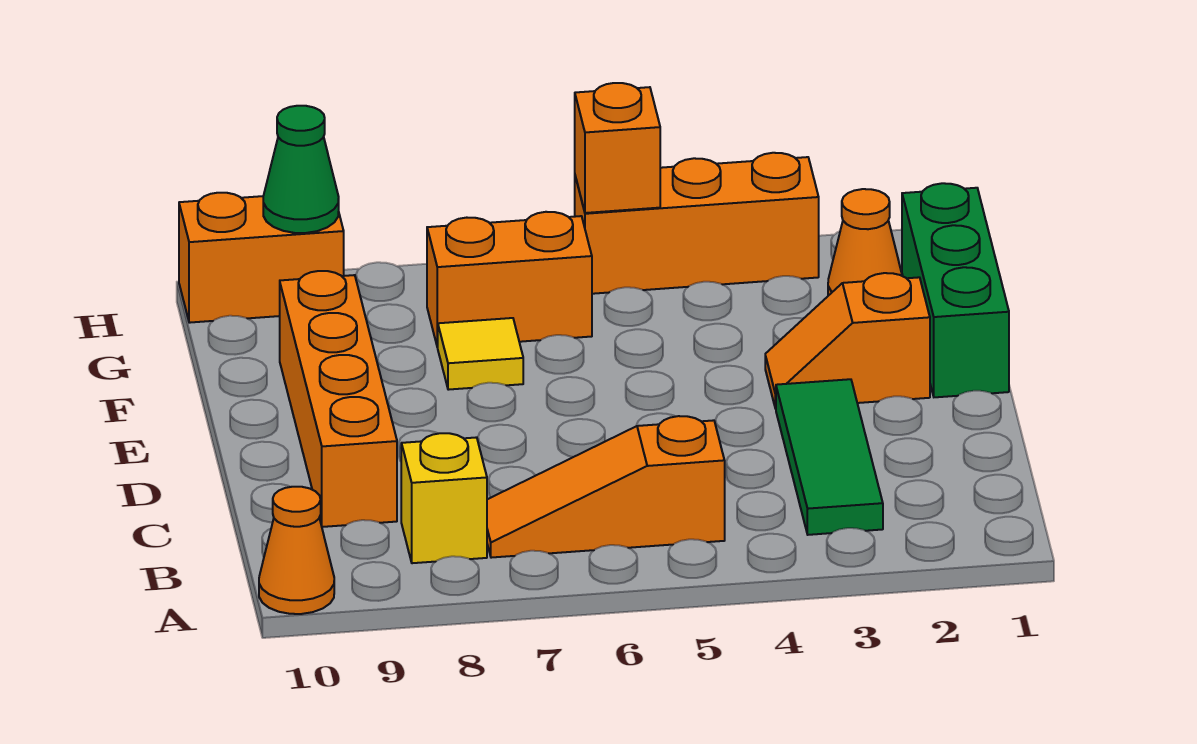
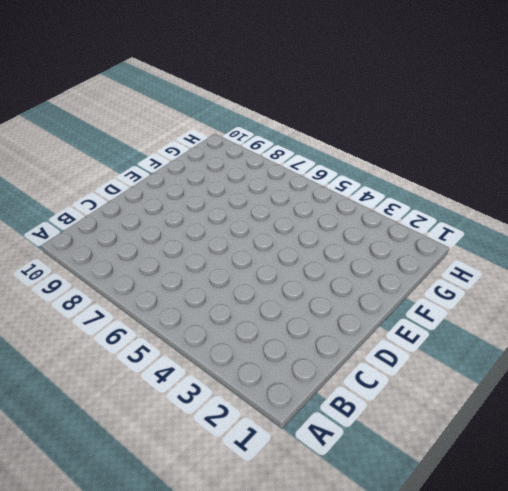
none -> orange 1x1 cone [259,487,334,614]
none -> green 1x3 tile [776,379,883,535]
none -> orange 1x3 slope [487,416,725,558]

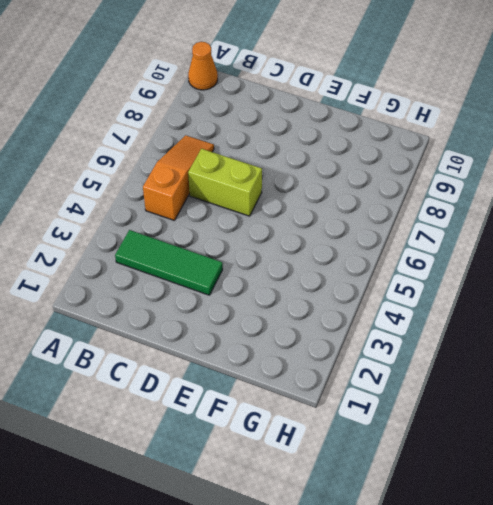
lime 1x2 brick [188,149,262,216] -> none
none -> yellow 1x1 brick [401,433,487,563]
none -> orange 1x4 brick [280,271,397,527]
none -> green 1x3 brick [902,183,1009,397]

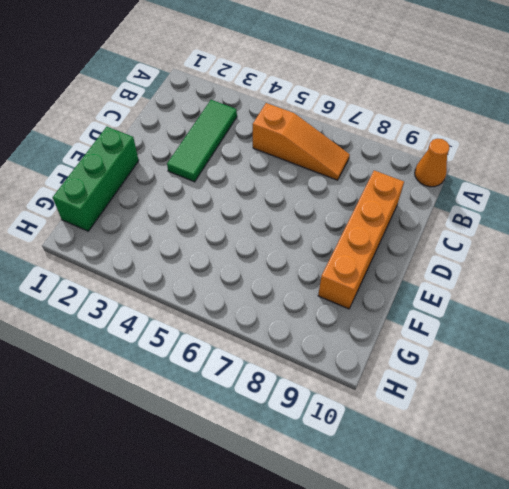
none -> yellow 1x1 brick [401,433,487,563]
none -> orange 1x2 slope [765,273,930,409]
none -> yellow 1x1 tile [438,318,523,390]

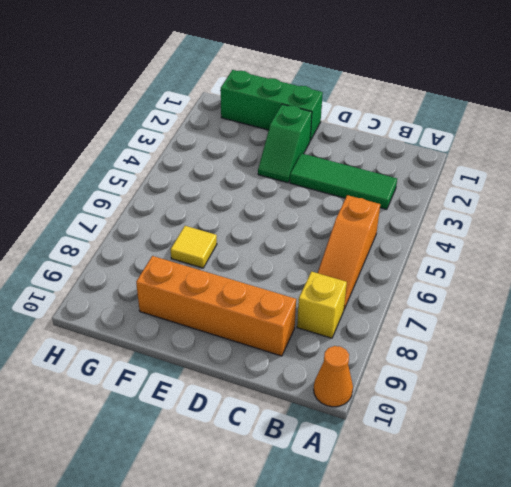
green 1x2 slope [258,104,312,183] -> orange 1x2 slope [765,273,930,409]
none -> orange 1x1 cone [828,189,902,296]
none -> orange 1x2 brick [427,212,592,347]
none -> orange 1x3 brick [575,153,819,294]

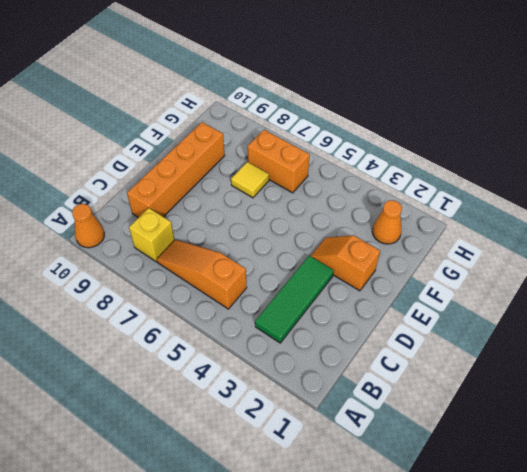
none -> green 1x3 brick [902,183,1009,397]
none -> orange 1x3 brick [575,153,819,294]
none -> orange 1x2 brick [179,193,344,323]

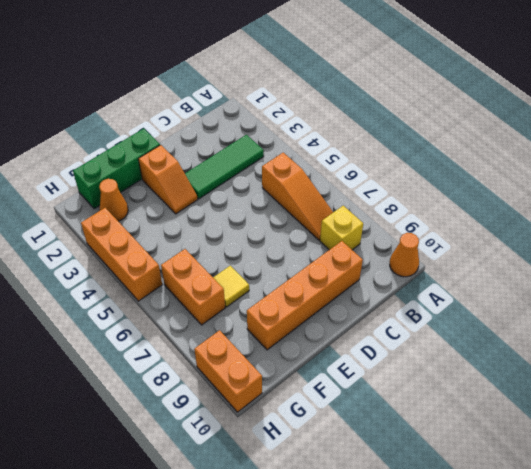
none -> orange 1x1 brick [575,83,660,213]
none -> green 1x1 cone [263,106,339,233]

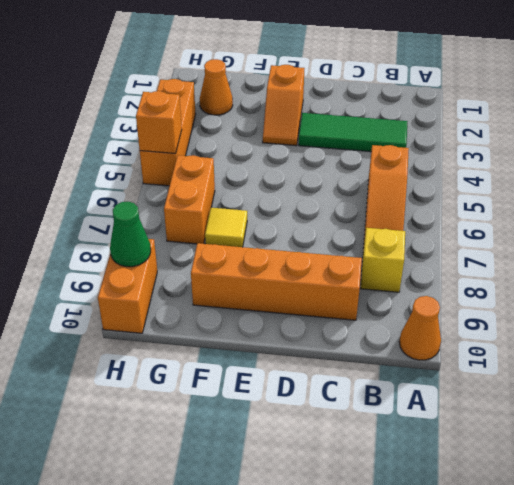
none -> green 1x3 brick [902,183,1009,397]

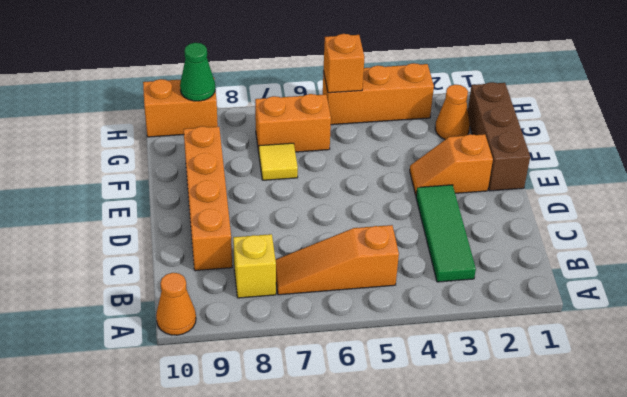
brown 1x3 brick [468,82,530,191] -> green 1x3 brick [902,183,1009,397]

